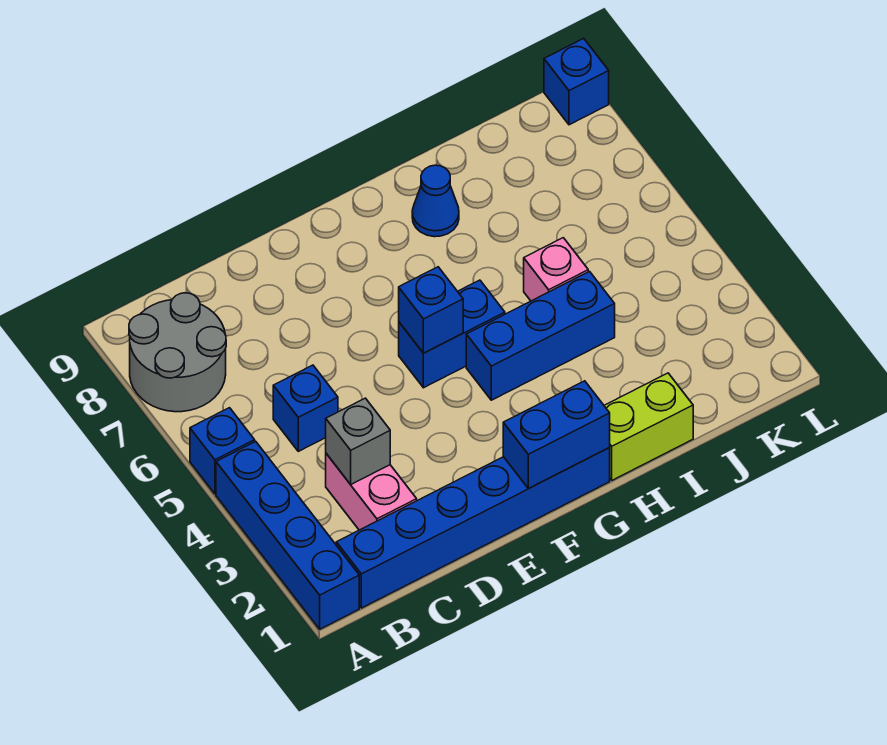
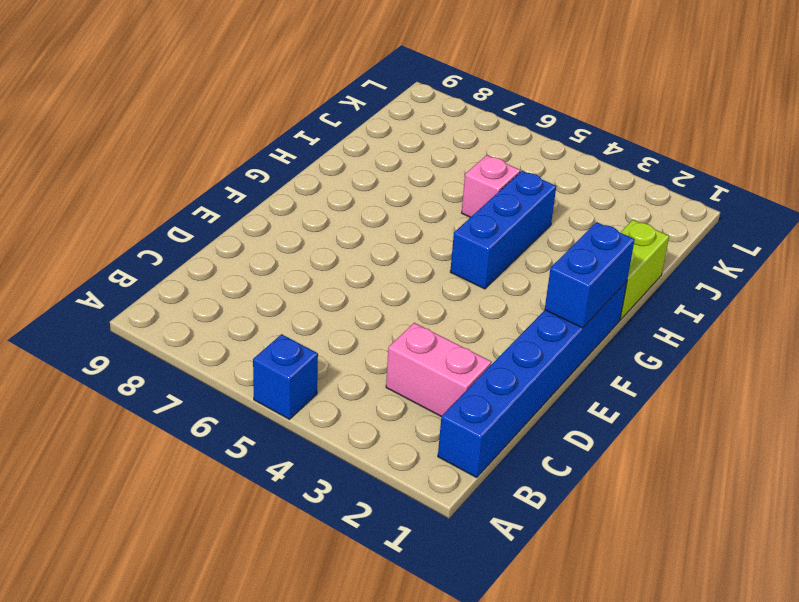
none -> blue 1x4 brick [216,441,359,629]
none -> grey 2x2 round brick [129,293,226,412]
none -> blue 1x1 brick [273,365,338,451]

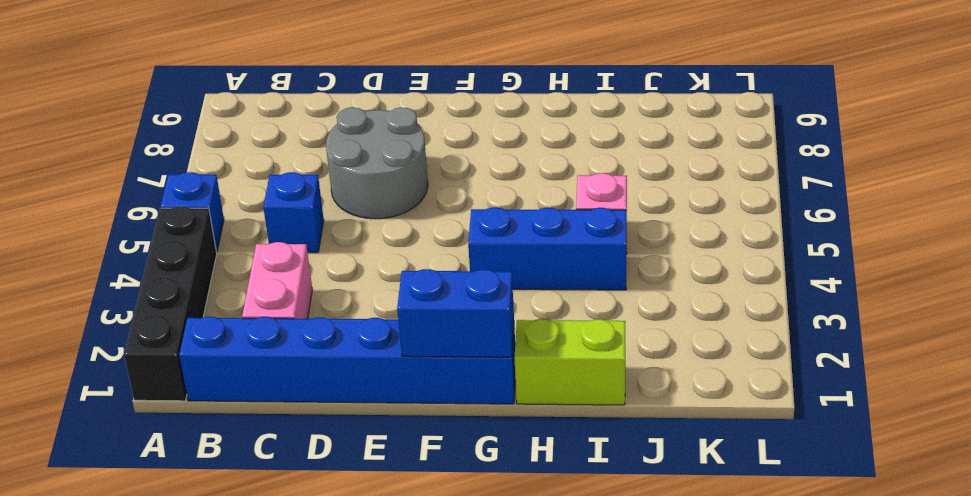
black 1x4 brick [124,206,217,401] -> blue 1x4 brick [216,441,359,629]
grey 2x2 round brick [326,107,428,219] -> grey 2x2 round brick moved to [129,293,226,412]
none -> blue 1x2 brick [399,280,505,388]
none -> blue 1x1 cone [412,165,459,237]
none -> blue 1x1 brick [544,38,609,125]

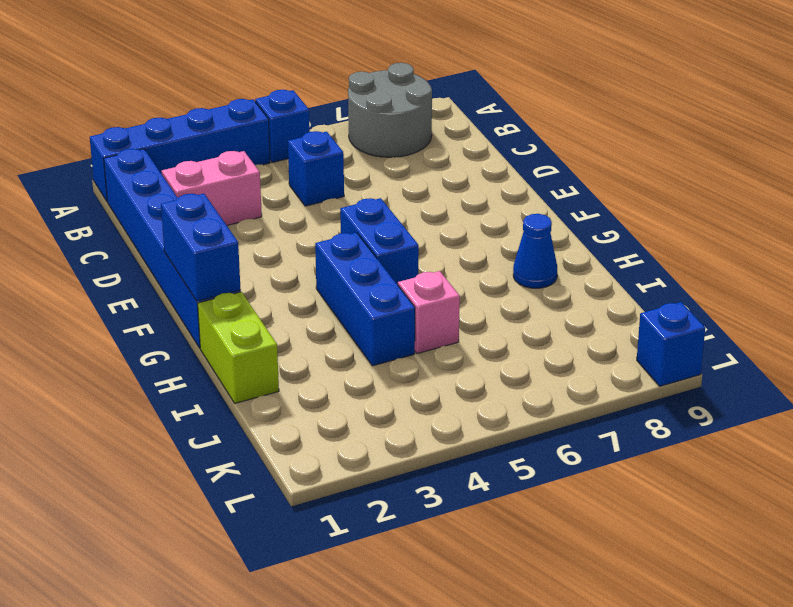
none -> grey 1x1 brick [326,398,390,484]
none -> blue 1x1 brick [399,267,463,353]

